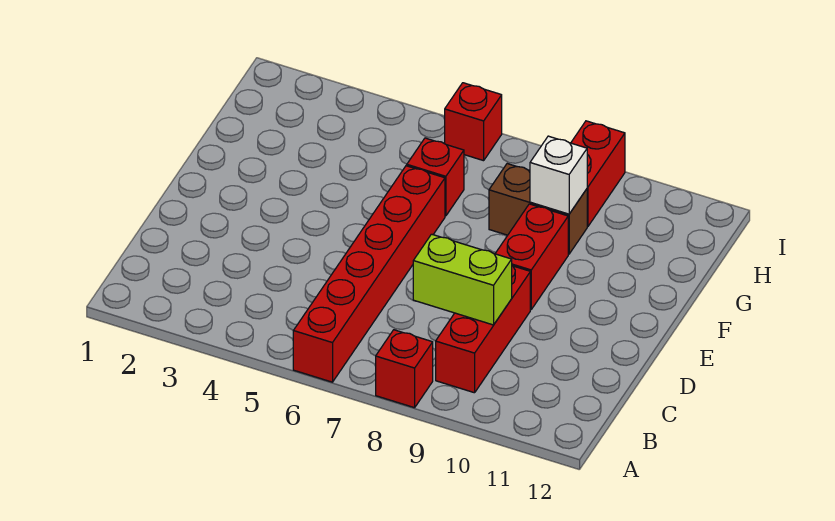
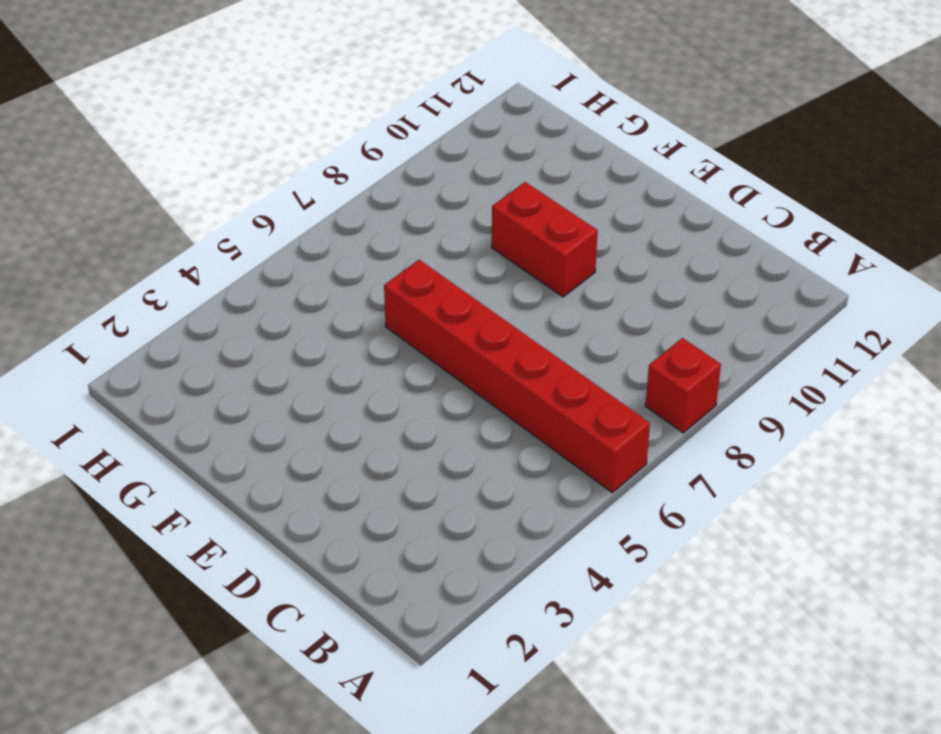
none -> red 1x3 brick [436,266,530,393]
none -> red 1x1 brick [407,138,464,216]

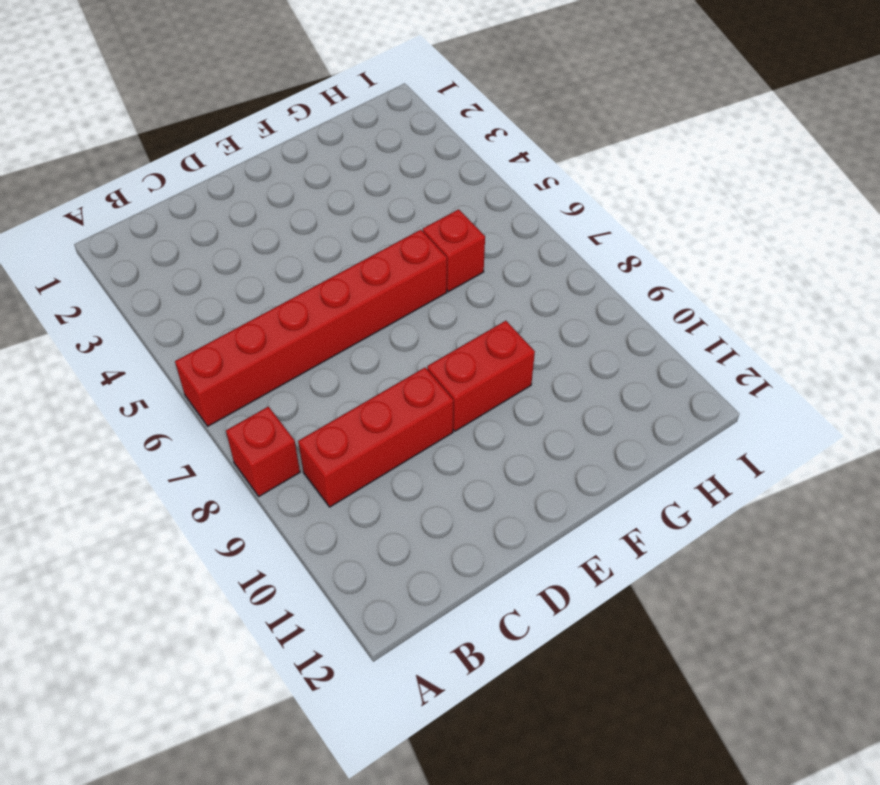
none -> brown 1x2 brick [489,164,587,254]
none -> red 1x2 brick [571,121,625,226]

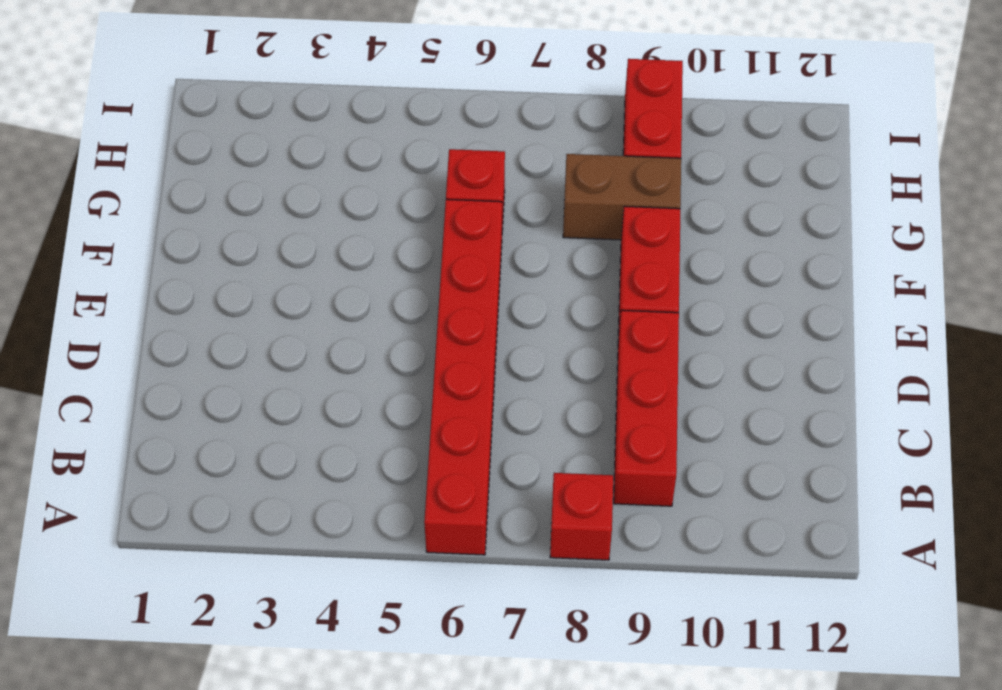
none -> red 1x1 brick [445,83,502,161]
none -> lime 1x2 brick [413,234,512,325]

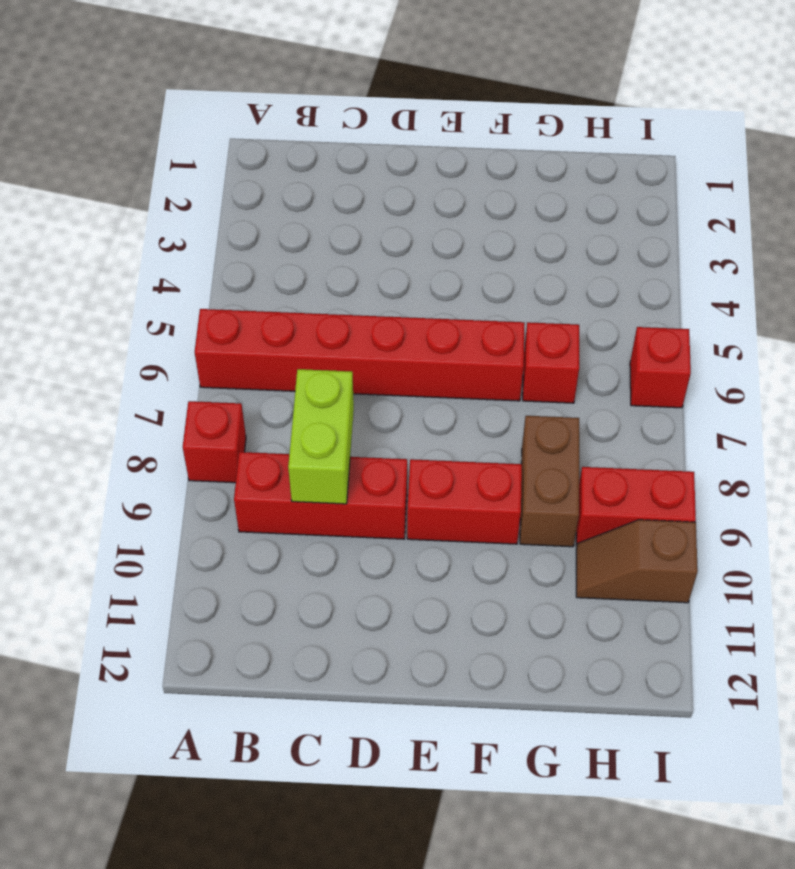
brown 1x2 slope [576,520,698,603] -> none
none -> white 1x1 brick [530,136,587,214]

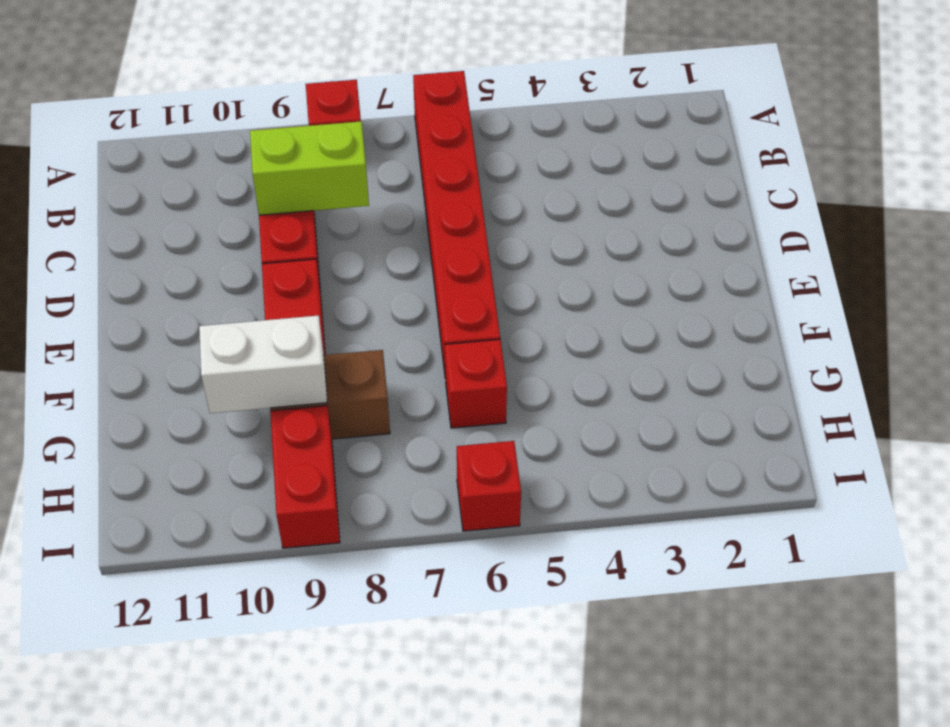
white 1x2 brick [199,315,327,413] -> white 1x1 brick [530,136,587,214]

